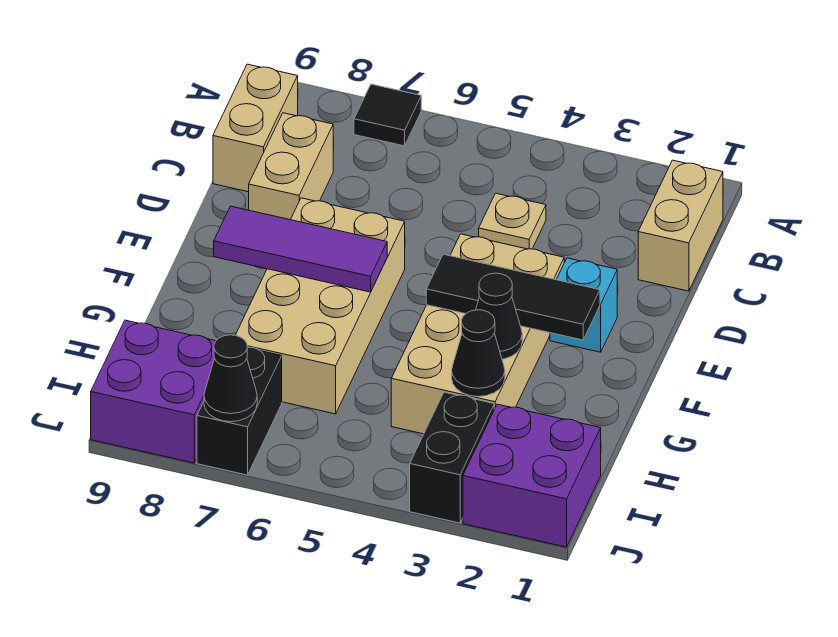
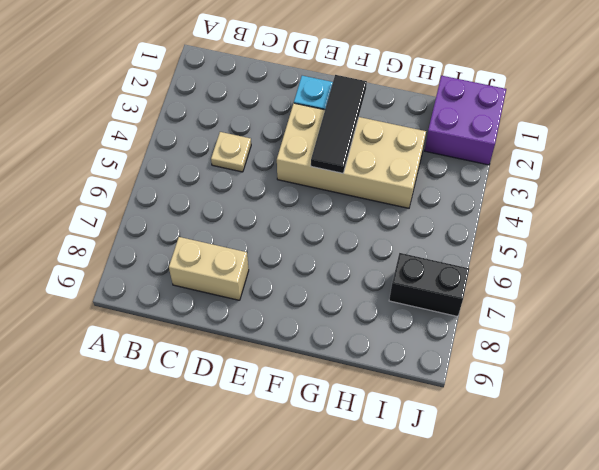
none -> black 1x1 tile [354,84,421,146]
none -> tan 1x2 brick [638,160,723,291]
none -> tan 1x2 brick [213,64,298,192]

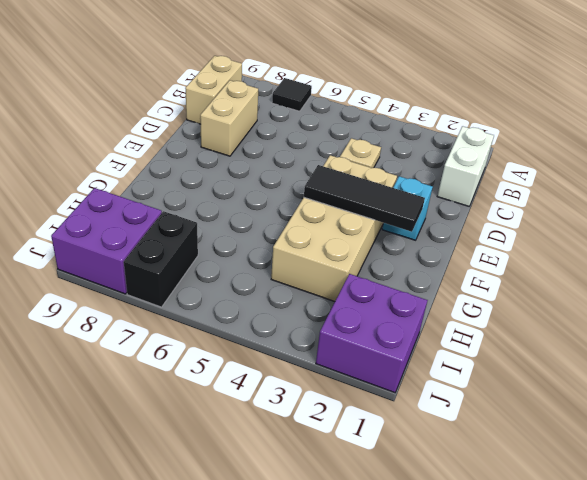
white 1x2 brick [437,126,494,206] -> tan 1x2 brick [638,160,723,291]
none -> tan 2x4 brick [236,198,405,414]
none -> black 1x2 brick [410,392,494,523]
none -> purple 1x3 tile [214,206,387,292]

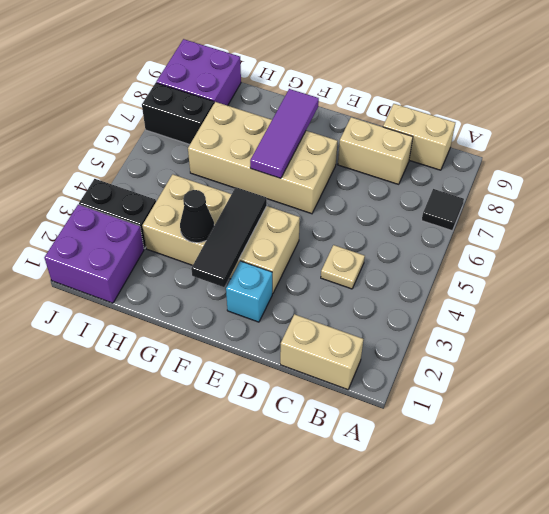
none -> black 1x1 cone [452,310,505,397]
none -> black 1x1 cone [204,335,257,422]

